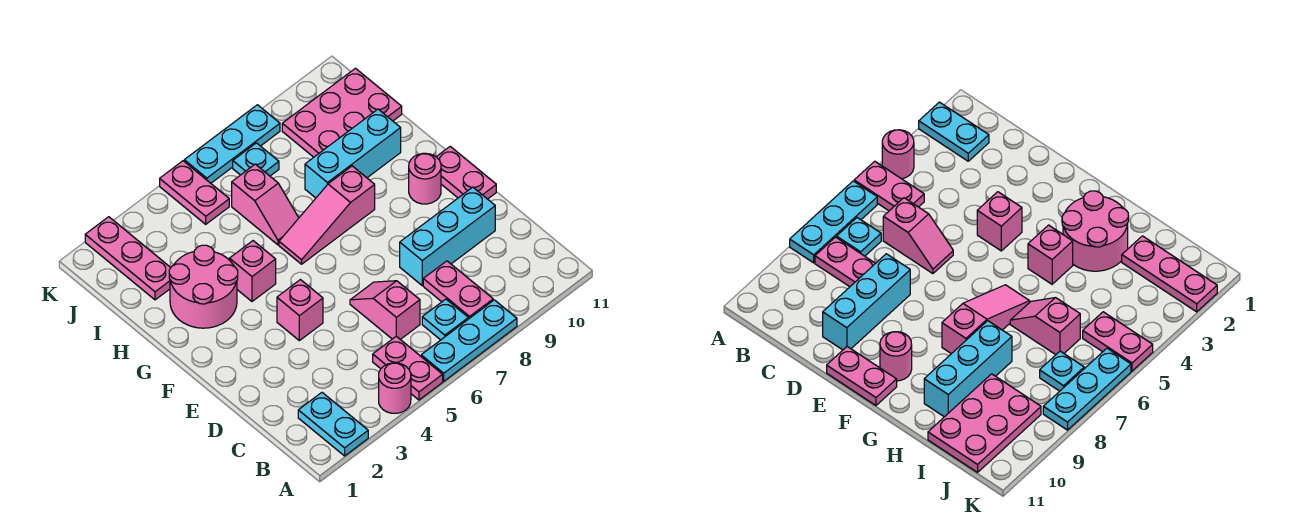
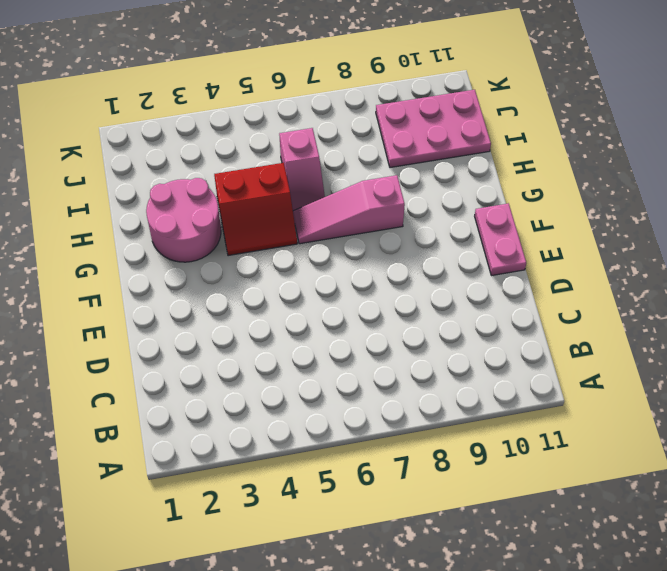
red 2x2 slope [214,163,297,256] -> pink 1x1 brick [229,241,276,301]
none -> cyan 1x2 plate [298,393,368,456]
none -> pink 1x1 round brick [379,363,411,413]
none -> pink 1x2 plate [373,336,443,400]

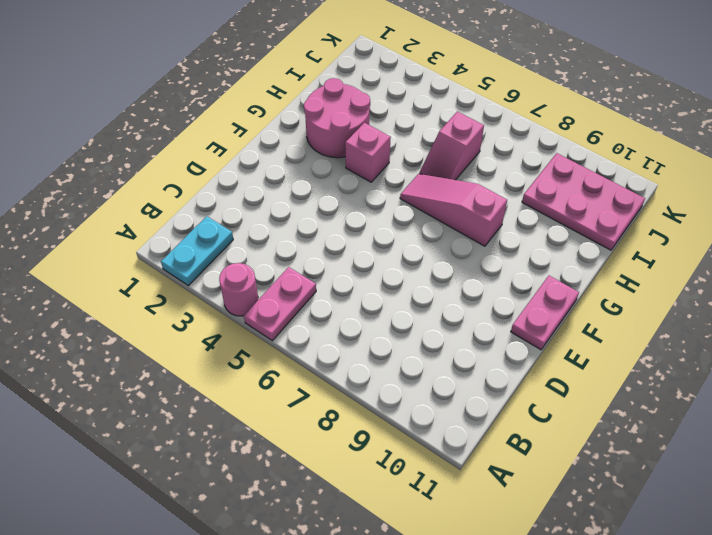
none -> cyan 1x3 plate [421,300,517,381]
none -> cyan 1x1 plate [422,299,468,340]
none -> pink 1x2 plate [423,261,493,319]

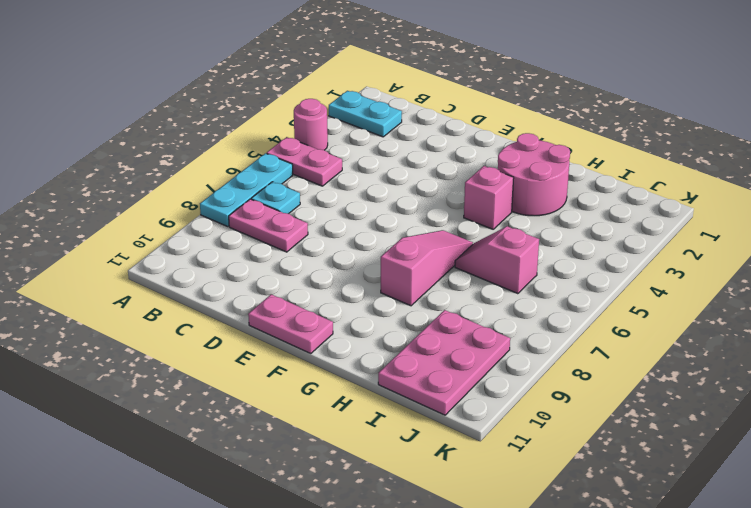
none -> pink 1x2 slope [350,281,420,339]
none -> cyan 1x3 brick [400,187,495,285]
none -> pink 1x1 brick [277,280,323,341]

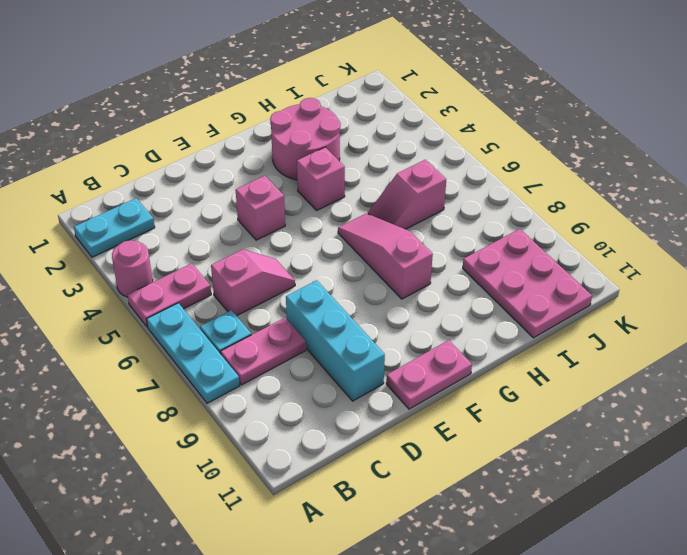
none -> pink 1x1 round brick [409,153,441,204]
none -> cyan 1x3 brick [305,109,401,198]
none -> pink 1x3 plate [85,217,171,300]

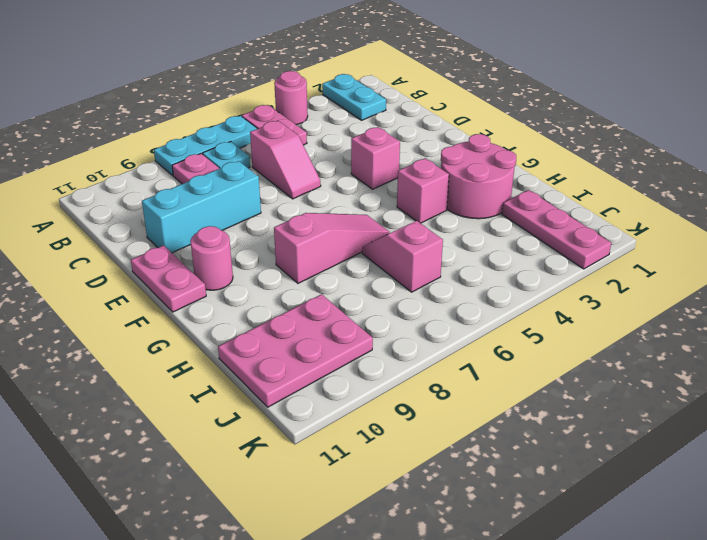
none -> cyan 1x3 brick [305,109,401,198]
none -> pink 1x2 plate [160,161,229,224]
none -> cyan 1x1 plate [233,143,279,176]

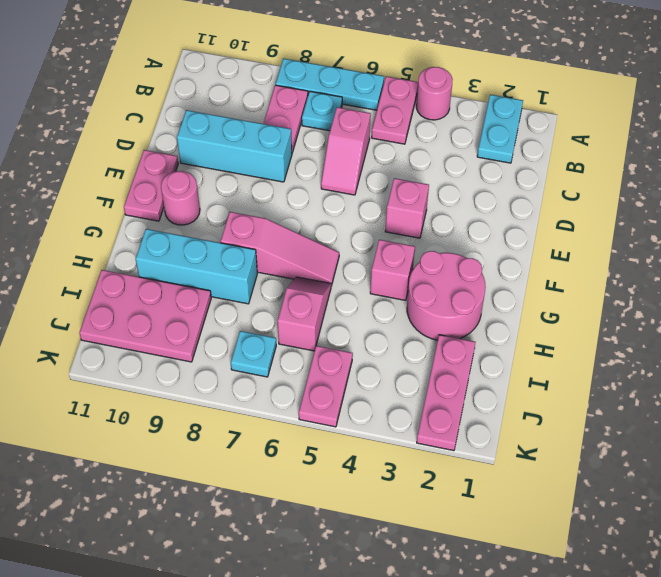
none -> cyan 1x3 plate [184,105,280,183]

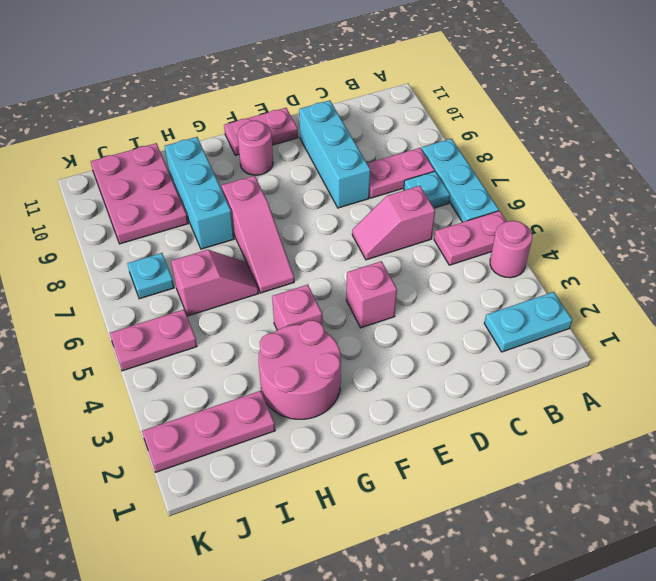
none -> cyan 1x3 plate [184,105,280,183]

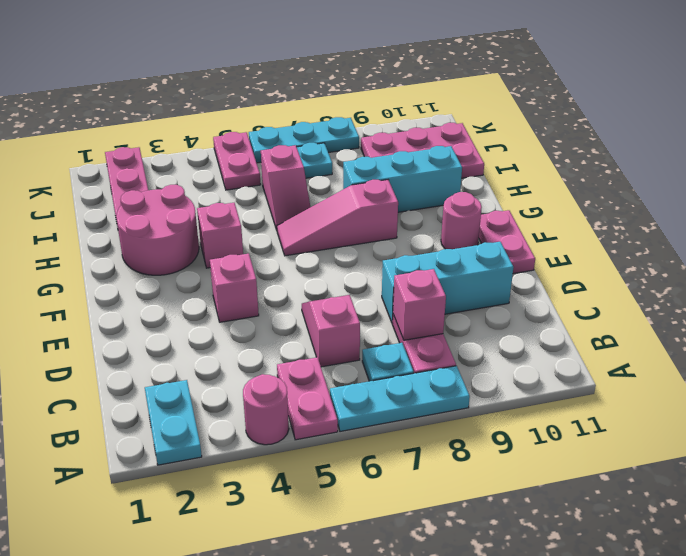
pink 1x1 brick [393,269,446,340] -> none

